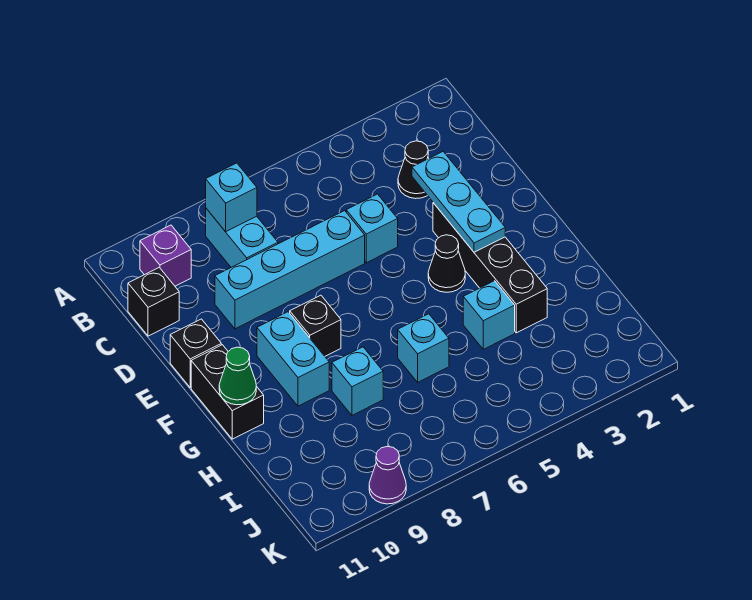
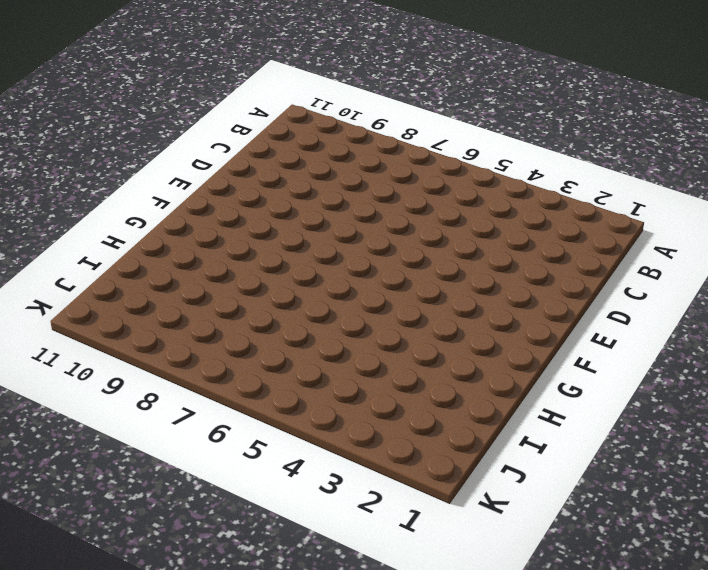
none -> cyan 1x2 brick [206,209,278,267]
none -> purple 1x1 brick [140,225,191,286]
none -> black 1x1 cone [398,141,429,199]

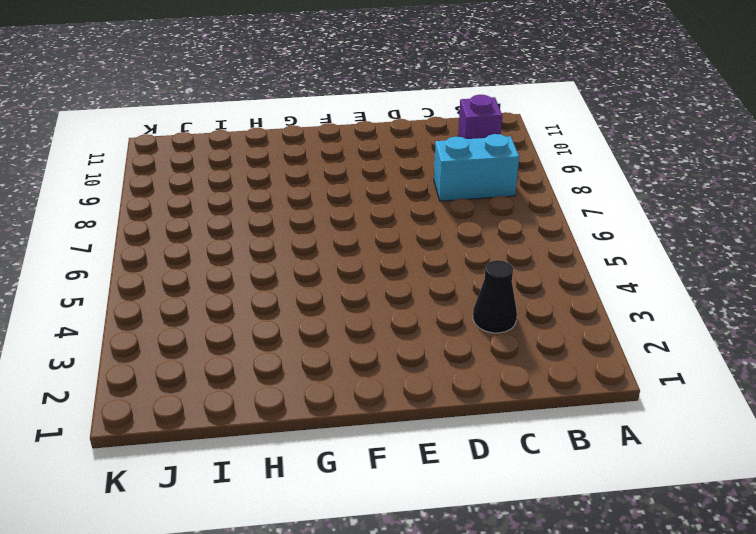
none -> black 1x1 brick [128,267,179,336]
none -> cyan 1x1 brick [346,194,398,263]
none -> cyan 1x4 brick [215,211,365,329]

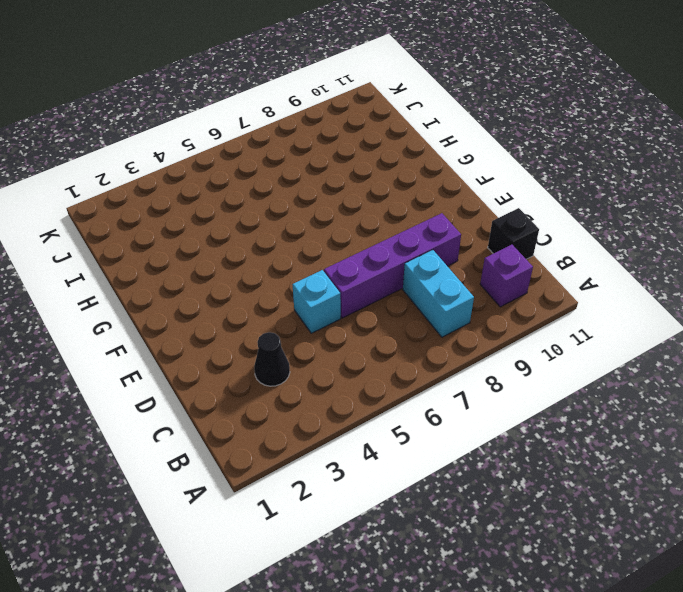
purple 1x4 brick [324,213,461,318] -> cyan 1x4 brick [215,211,365,329]
none -> black 1x4 brick [433,203,547,333]
none -> black 1x1 brick [170,319,221,388]
none -> black 1x1 cone [428,235,465,292]

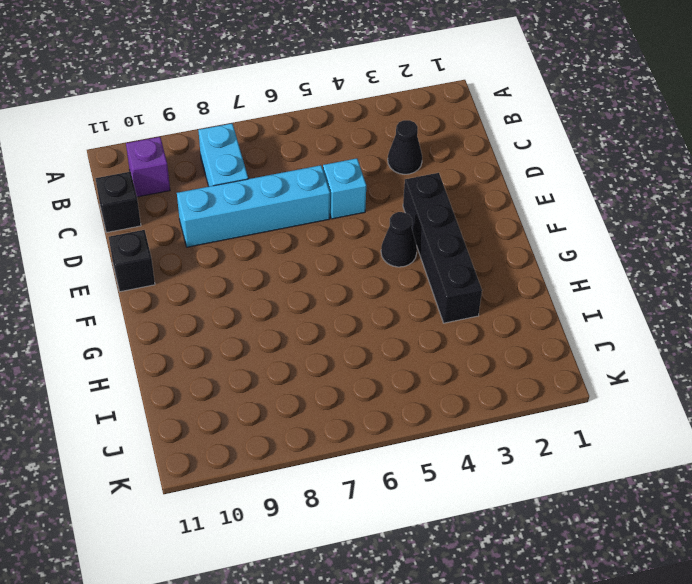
none -> black 1x1 brick [290,295,341,356]
none -> cyan 1x2 brick [257,312,329,406]
none -> black 1x2 brick [191,345,264,439]

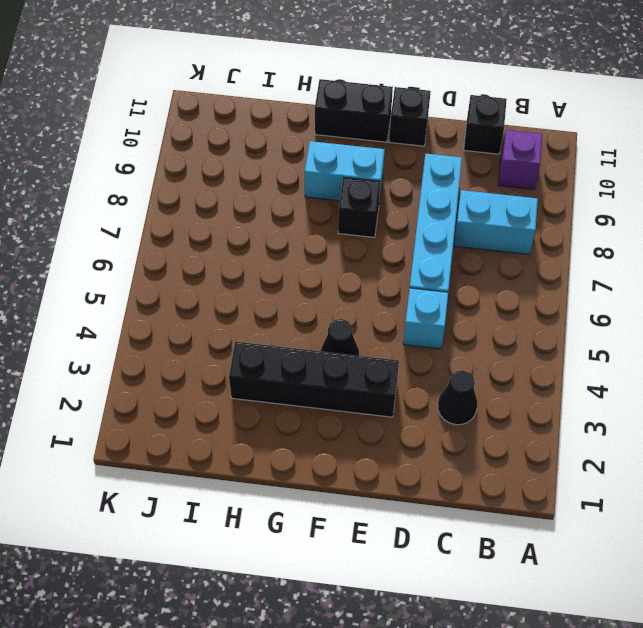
none -> cyan 1x1 brick [463,281,515,349]
none -> cyan 1x1 brick [398,314,449,382]
none -> cyan 1x1 brick [332,347,383,415]

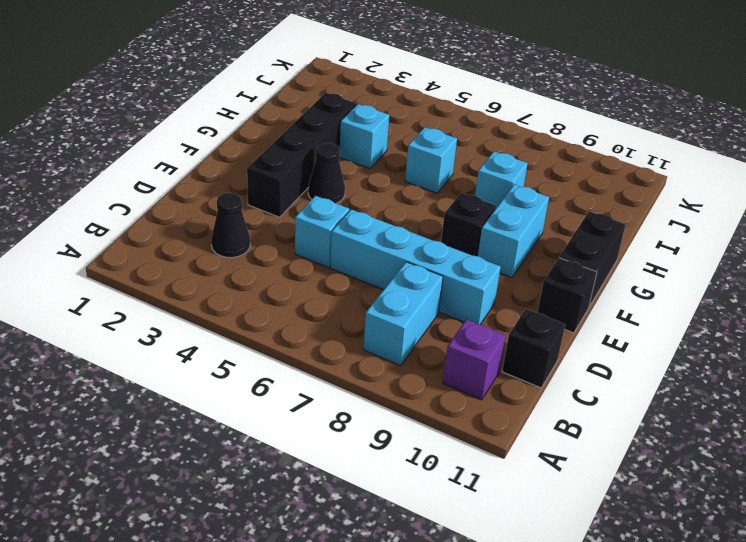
none -> purple 1x1 cone [369,446,406,504]
none -> cyan 1x1 brick [206,163,257,232]
none -> cyan 1x3 plate [412,152,505,252]

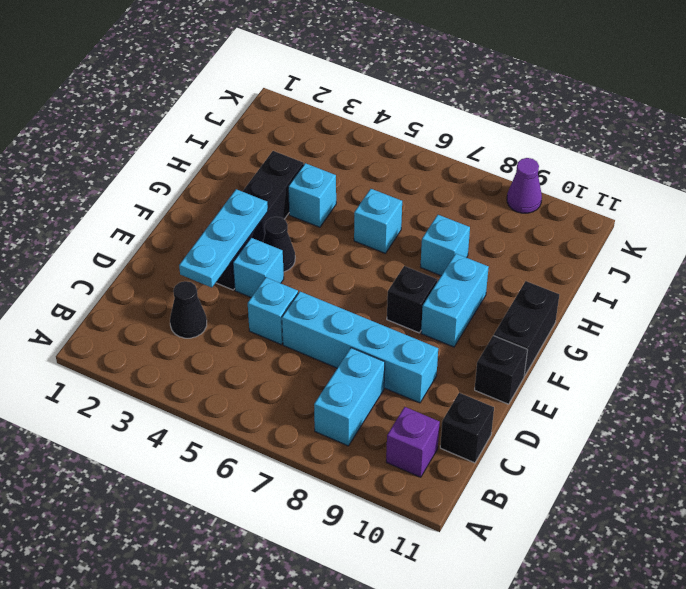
cyan 1x1 brick [233,238,284,297] -> cyan 1x1 brick moved to [206,163,257,232]
none -> green 1x1 cone [219,347,256,405]

